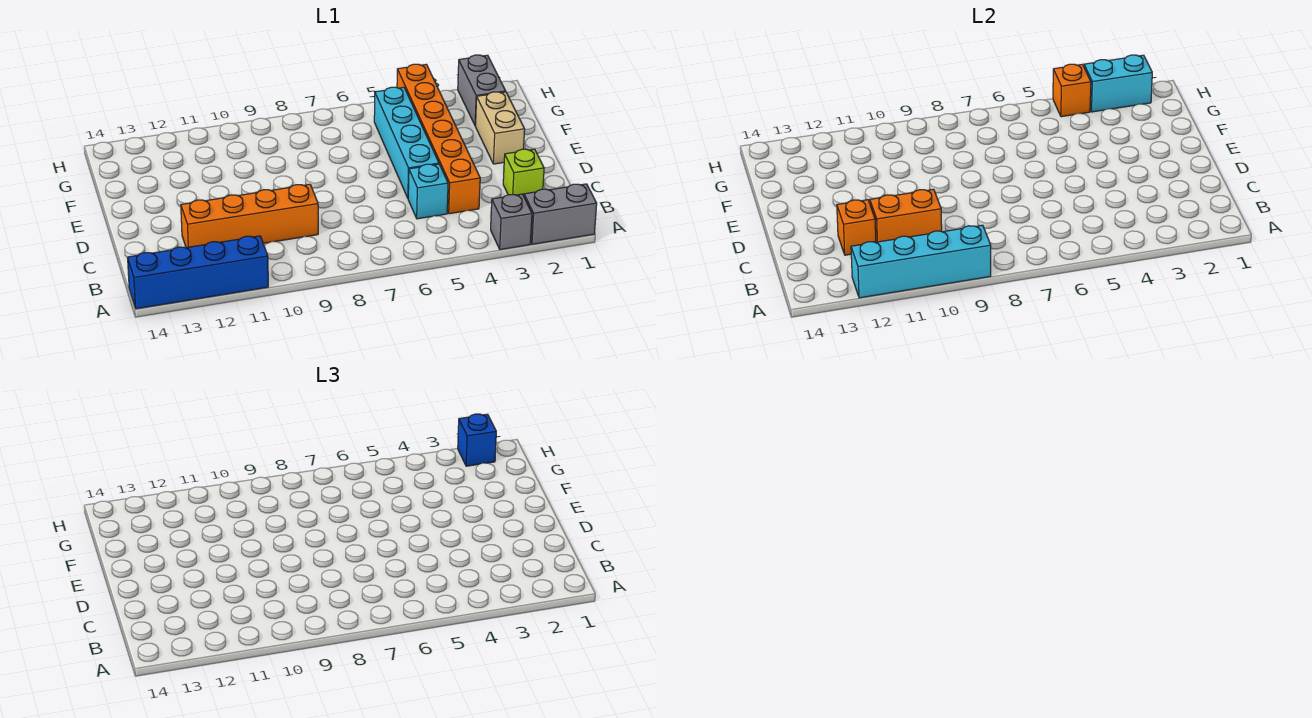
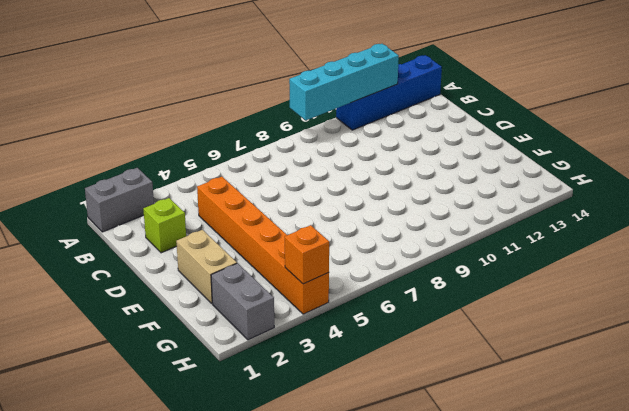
none -> grey 1x1 brick [491,194,532,250]
none -> cyan 1x1 brick [408,164,448,219]
none -> orange 1x4 brick [181,184,318,248]

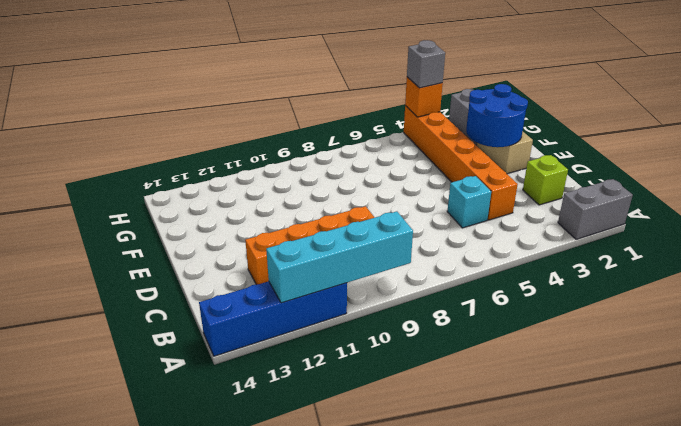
blue 2x2 round brick [466,84,528,147] -> none
grey 1x1 brick [407,40,445,88] -> grey 1x1 brick moved to [491,194,532,250]
none -> cyan 1x4 brick [374,87,439,198]
none -> orange 1x2 brick [870,189,942,242]
none -> orange 1x1 brick [837,200,876,255]

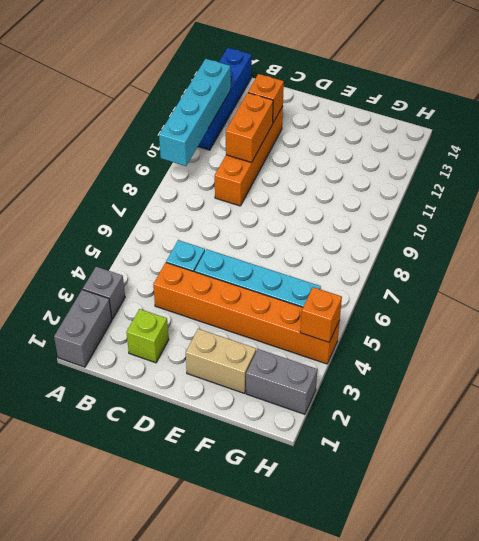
none -> cyan 1x2 brick [1084,55,1152,112]
none -> blue 1x1 brick [458,414,496,466]

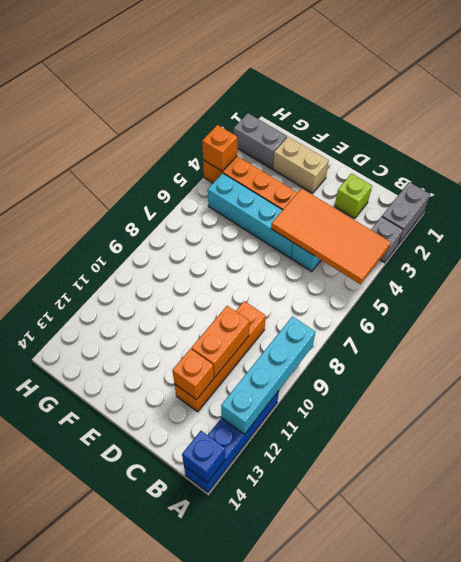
orange 2x4 tile [271,189,391,284] -> none
blue 1x1 brick [182,431,225,482] -> blue 1x1 brick moved to [458,414,496,466]
none -> cyan 1x2 brick [1084,55,1152,112]

